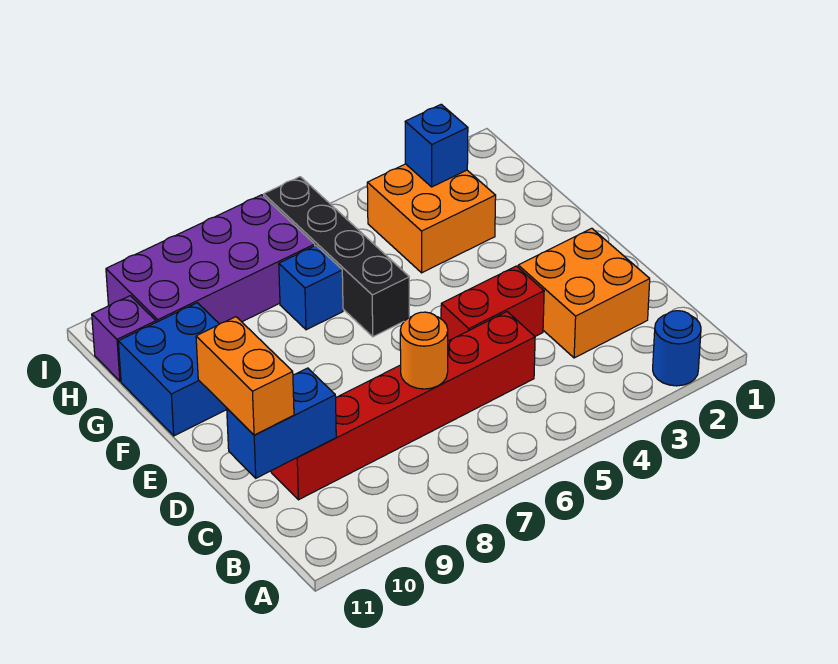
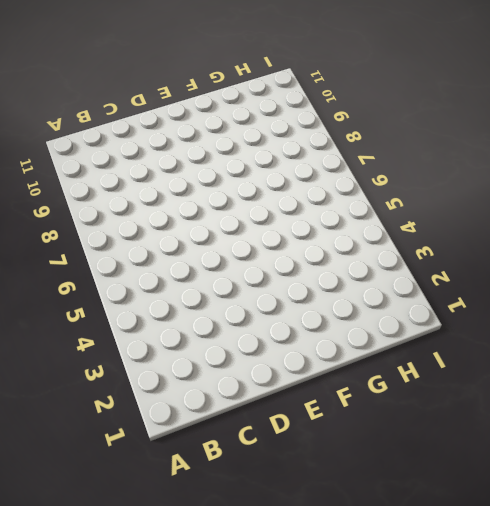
none -> blue 1x1 round brick [653,311,701,386]
none -> orange 2x2 brick [518,228,650,358]
none -> red 1x6 brick [271,312,535,500]

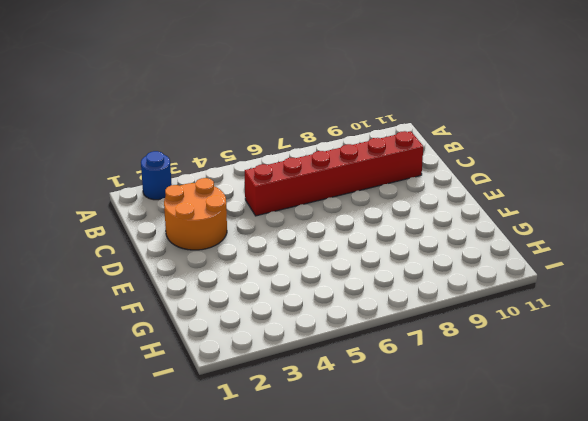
orange 2x2 round brick [164,178,227,250] -> orange 2x2 brick [518,228,650,358]
none -> red 1x2 brick [441,266,544,341]
none -> black 1x4 brick [264,177,409,337]
none -> blue 2x2 brick [118,303,227,436]

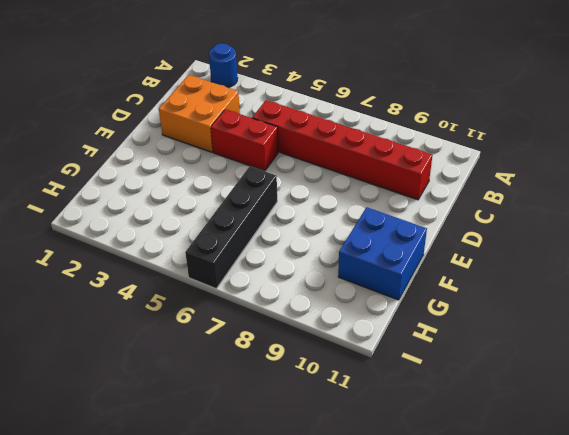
none -> orange 2x2 brick [367,164,496,273]
none -> blue 1x1 brick [279,246,343,330]
none -> purple 2x4 brick [106,195,315,324]

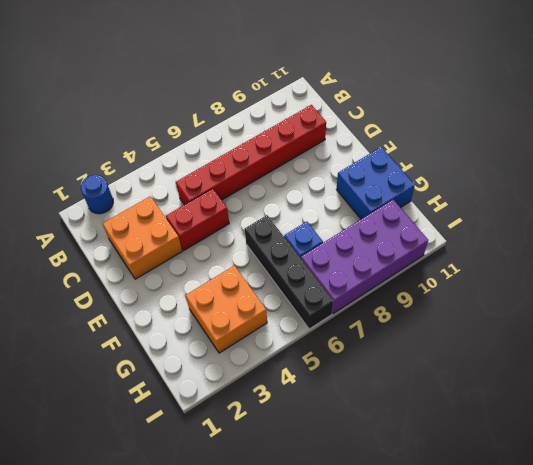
none -> purple 1x1 brick [92,296,156,381]
none -> orange 1x1 round brick [400,312,448,389]
none -> blue 1x2 brick [227,368,336,478]

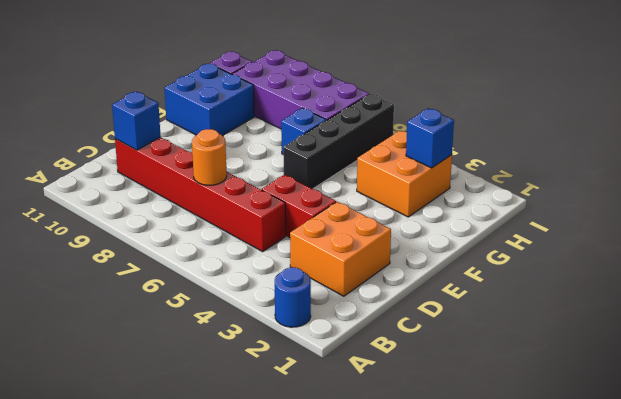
blue 1x1 brick [112,92,161,150] -> blue 1x2 brick [227,368,336,478]
none -> orange 1x2 brick [196,317,294,435]

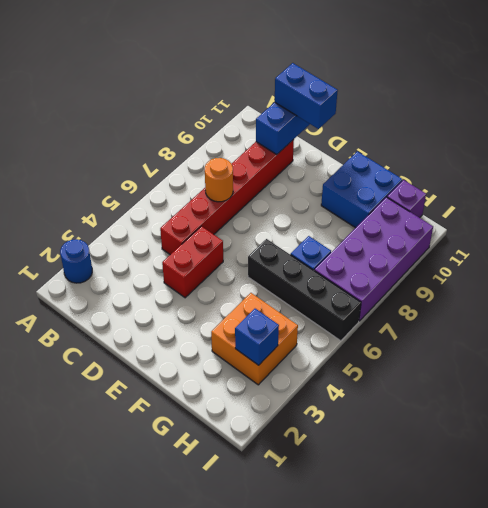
blue 1x2 brick [275,63,338,129] -> orange 1x2 brick [196,317,294,435]
none -> orange 2x2 brick [518,228,650,358]

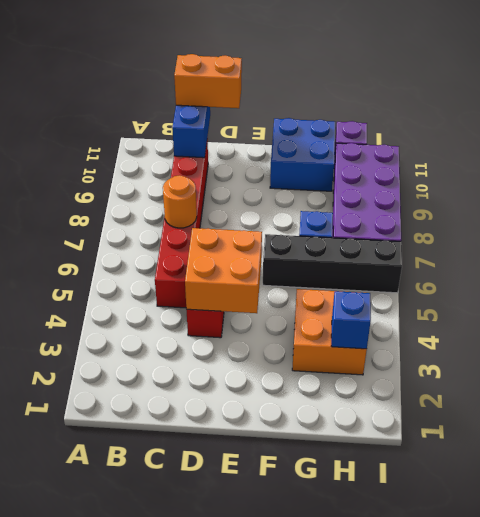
orange 2x2 brick [185,228,262,313] -> orange 2x2 brick moved to [518,228,650,358]
none -> blue 1x1 round brick [653,311,701,386]

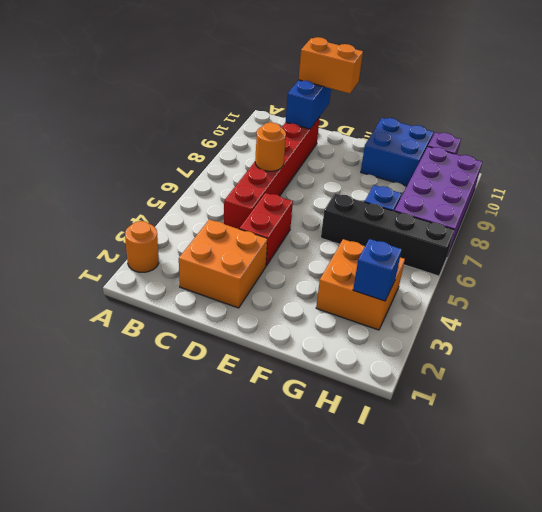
orange 1x1 round brick [125,221,159,272] -> blue 1x1 round brick [653,311,701,386]

